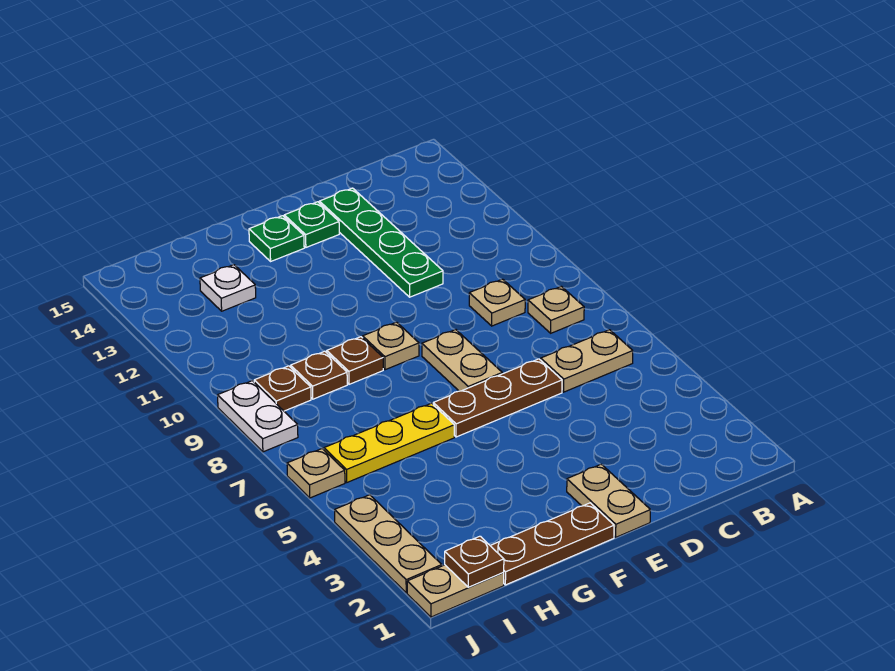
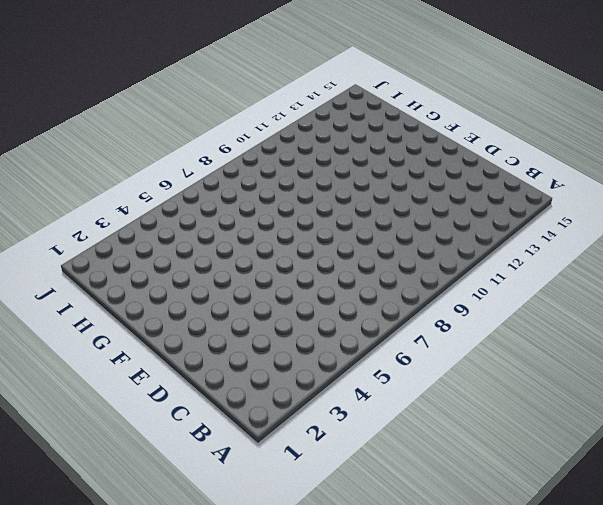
none -> tan 1x2 plate [541,330,633,392]
none -> tan 1x1 plate [528,286,584,333]
none -> tan 1x1 plate [469,279,525,326]

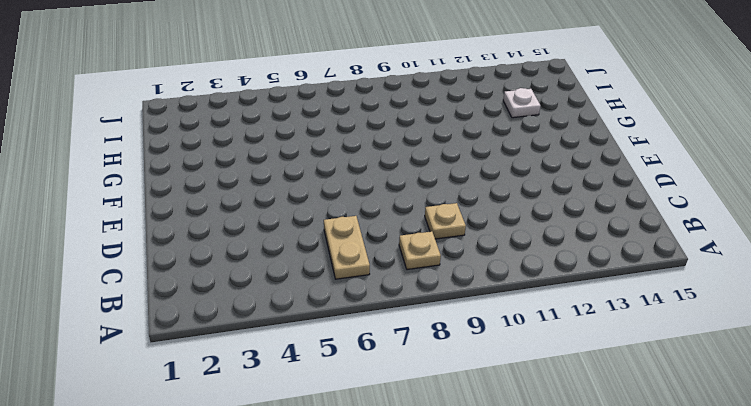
none -> brown 1x3 plate [433,359,562,437]
none -> green 1x4 plate [319,188,443,297]
none -> tan 1x2 plate [567,464,650,537]

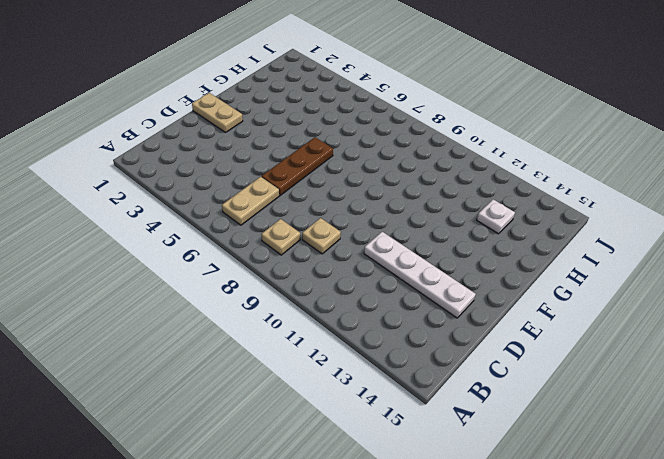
white 1x4 plate [364,232,476,318] -> green 1x4 plate [319,188,443,297]
none -> tan 1x2 plate [422,330,502,391]
none -> green 1x1 plate [284,202,339,247]
none -> brown 1x3 plate [490,503,614,585]

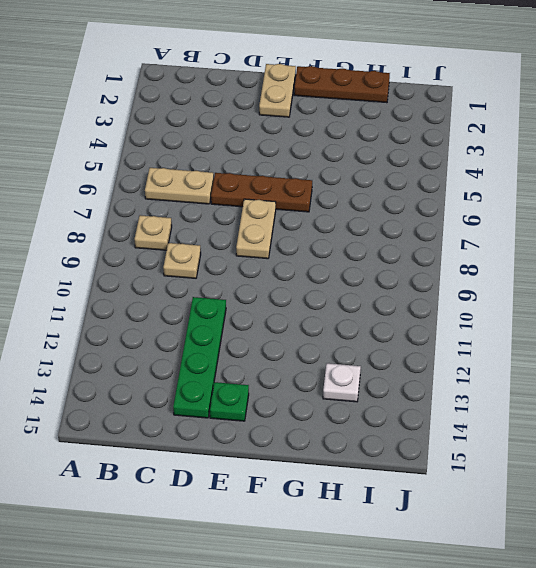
none -> tan 1x1 plate [363,322,419,370]
none -> green 1x1 plate [249,216,304,261]
none -> yellow 1x3 plate [324,403,454,482]

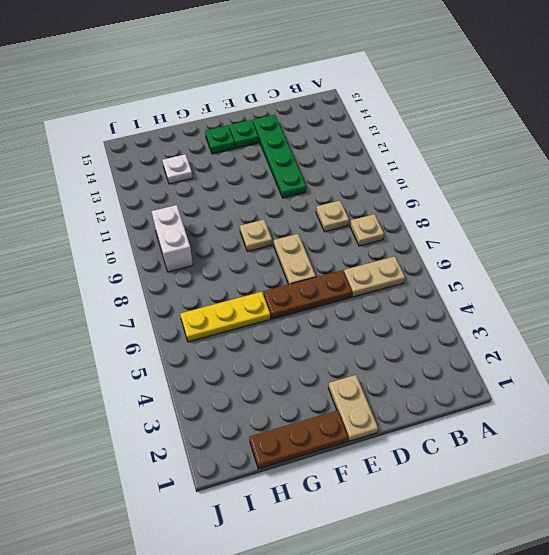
white 1x2 brick [151,205,193,272] -> brown 1x1 plate [254,366,311,411]
none -> brown 1x1 plate [326,337,383,384]
none -> brown 1x1 plate [291,351,347,399]
none -> tan 1x2 plate [407,565,504,617]

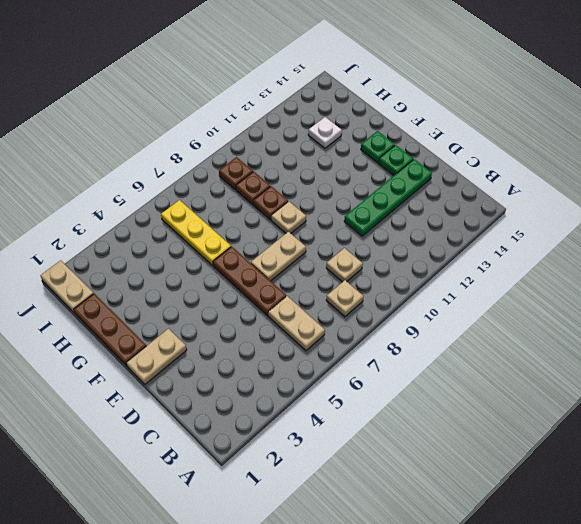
none -> tan 1x3 plate [335,495,442,593]
none -> tan 1x1 plate [287,449,345,498]
none -> white 1x2 plate [218,381,298,452]

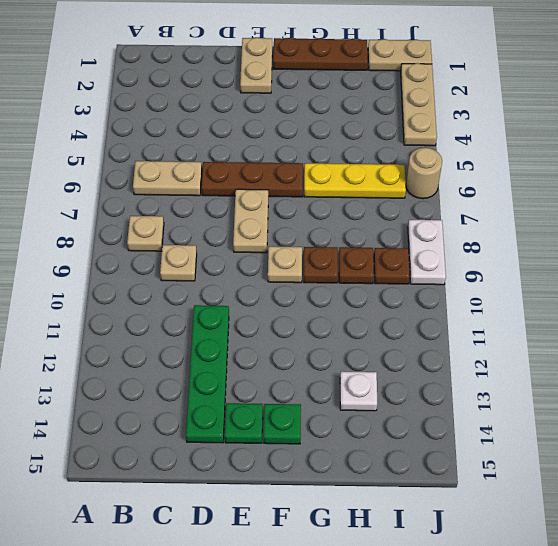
tan 1x1 round brick [406,148,442,199] -> tan 1x1 plate [287,449,345,498]
none -> brown 1x1 plate [445,536,504,587]

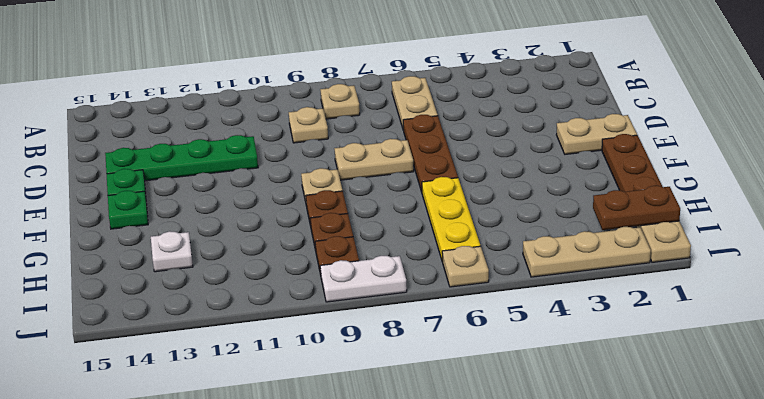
brown 1x2 plate [593,186,680,230] -> brown 1x1 plate [445,536,504,587]

